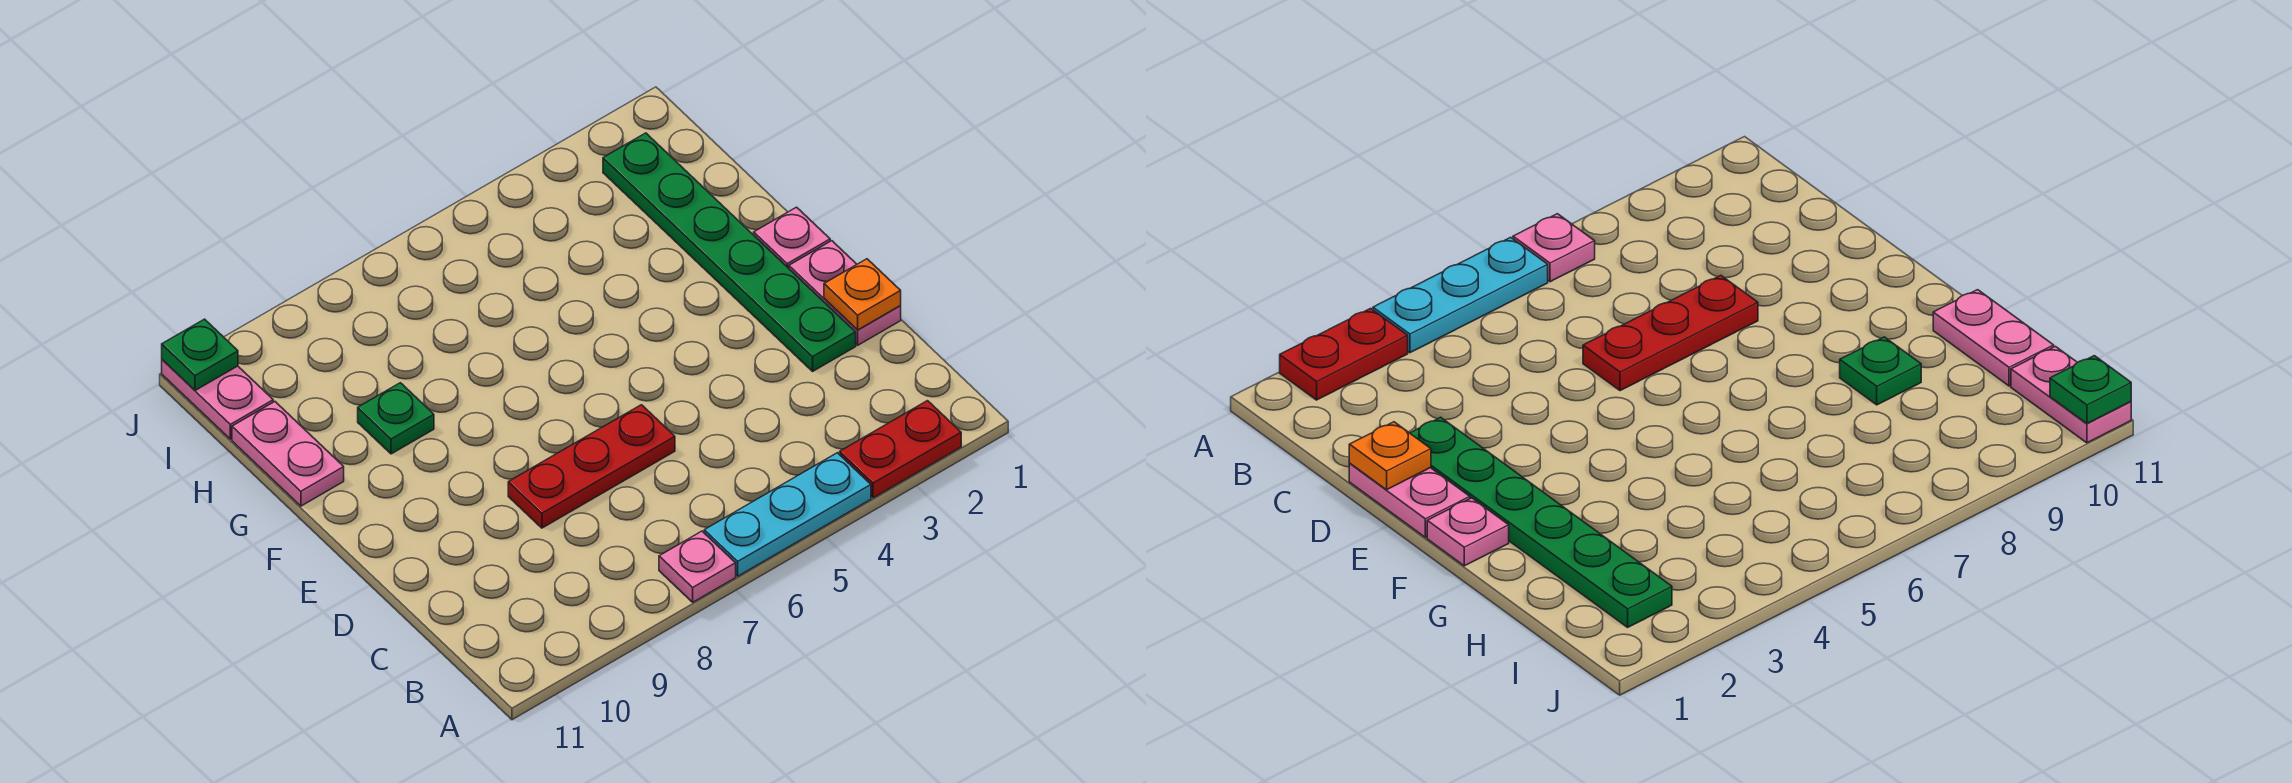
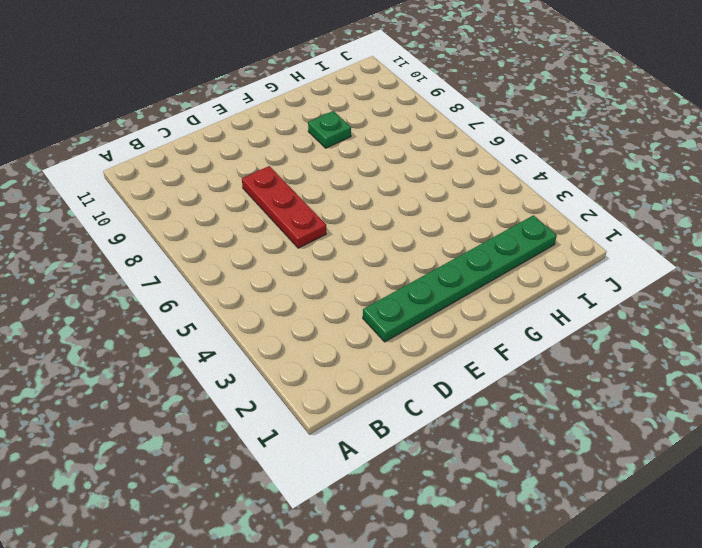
none -> red 1x2 plate [840,401,961,498]
none -> cyan 1x3 plate [704,453,871,576]
none -> pink 1x1 plate [659,531,736,602]

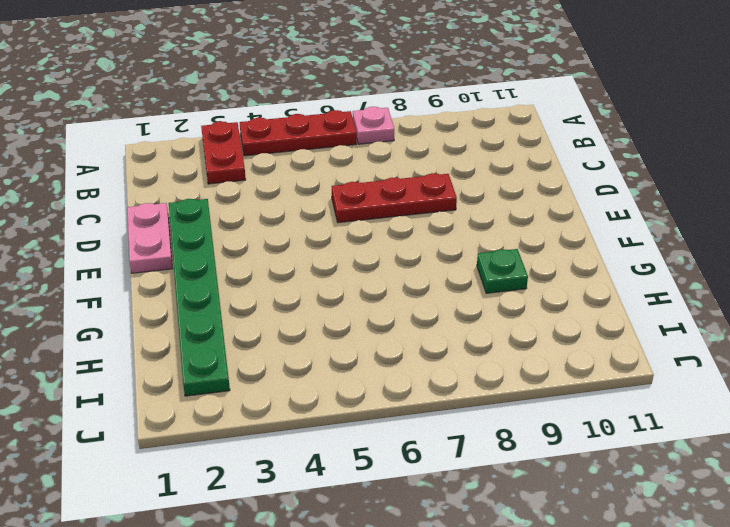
red 1x2 plate [201,121,246,184] -> red 1x2 plate turned to [840,401,961,498]
red 1x3 plate [240,110,357,156] -> cyan 1x3 plate [704,453,871,576]
none -> pink 1x1 plate [754,207,830,268]
none -> pink 1x2 plate [232,402,344,506]
none -> pink 1x2 plate [162,360,273,439]

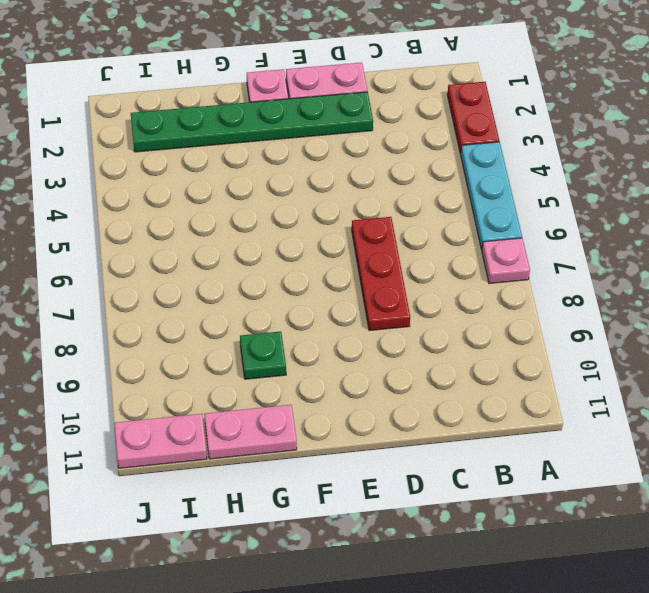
none -> orange 1x1 plate [824,259,901,330]
none -> green 1x1 plate [162,319,238,390]

